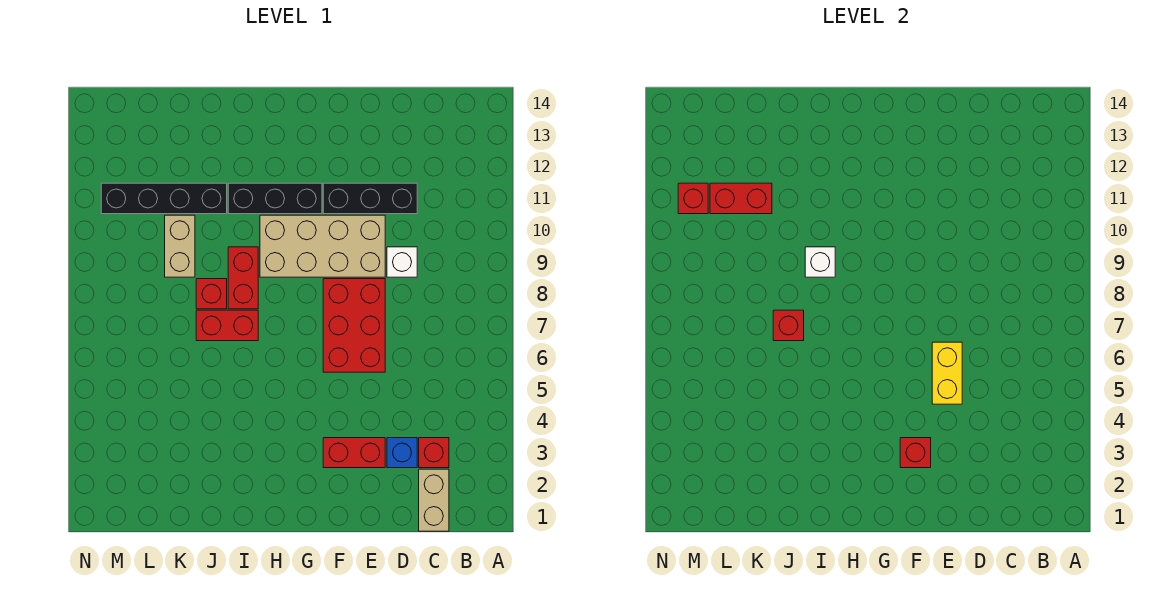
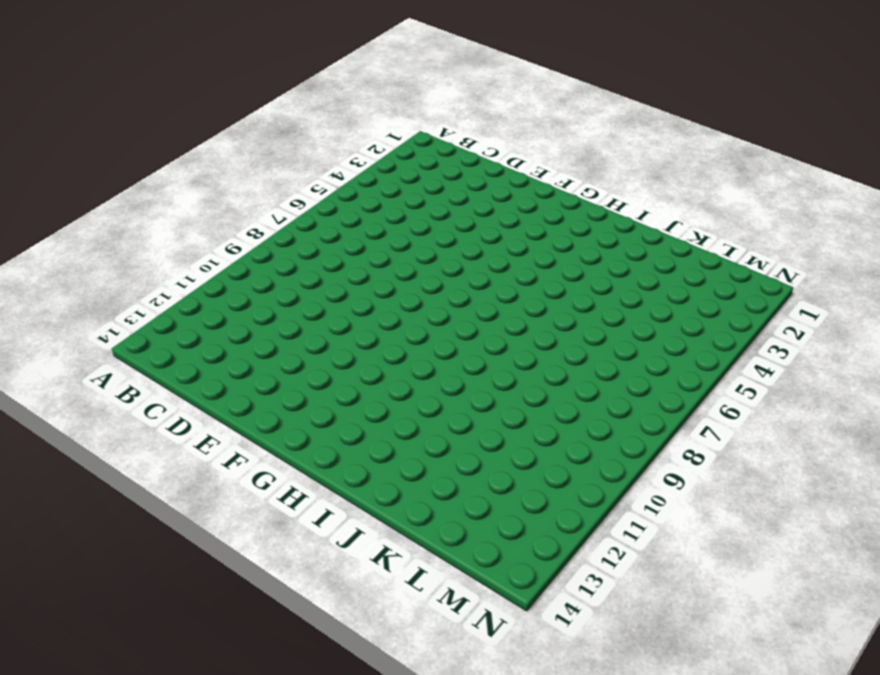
none -> tan 1x2 brick [419,469,449,531]
none -> red 1x1 brick [419,438,449,468]
none -> blue 1x1 brick [387,438,417,468]

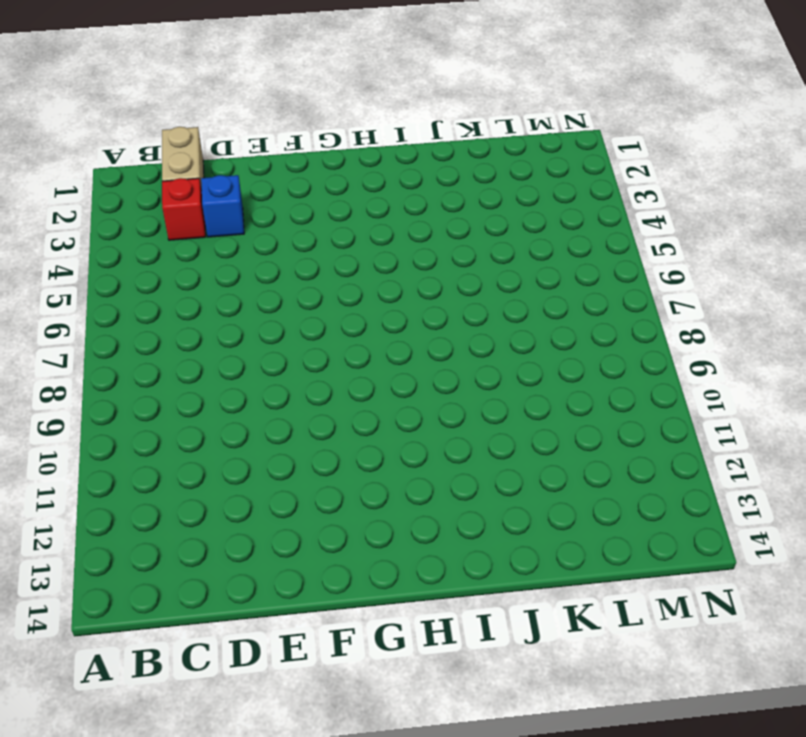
none -> white 1x1 brick [387,247,417,277]
none -> black 1x3 brick [323,183,417,214]
none -> red 1x2 brick [323,438,385,468]

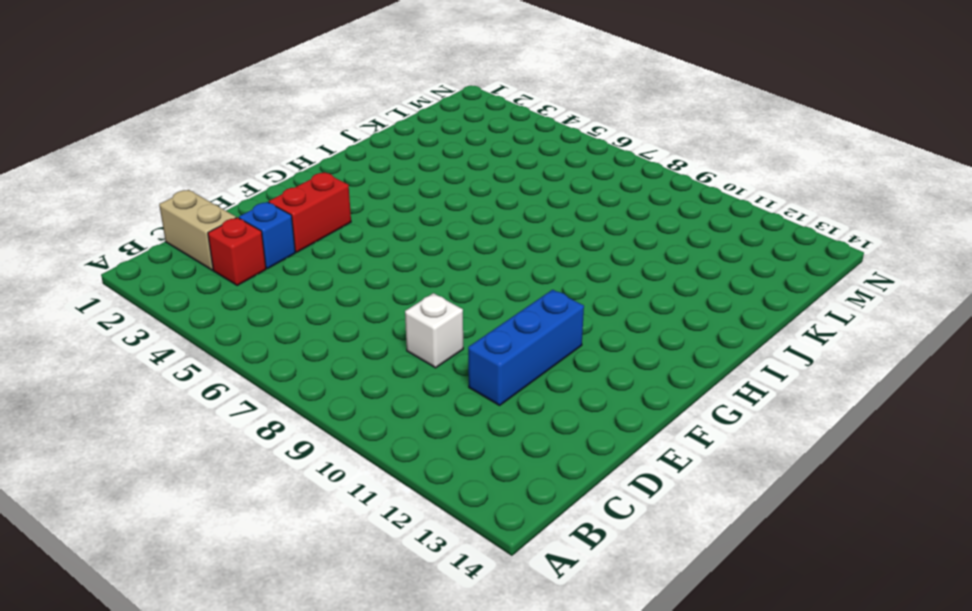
blue 1x3 brick [468,290,584,405] -> black 1x3 brick [323,183,417,214]
none -> red 2x3 brick [323,279,385,372]
none -> tan 2x4 brick [260,215,385,277]
none -> black 1x3 brick [228,183,322,214]

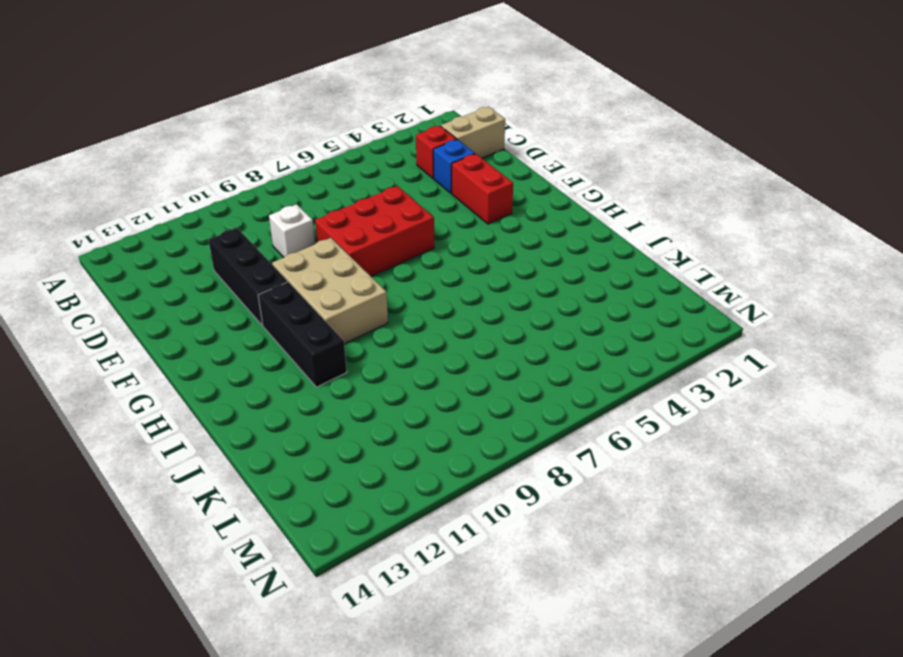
tan 2x3 brick [272,238,388,344] -> tan 2x4 brick [260,215,385,277]
none -> red 1x2 brick [196,310,258,341]
none -> red 1x2 brick [228,247,258,309]
none -> red 1x1 brick [196,279,227,309]

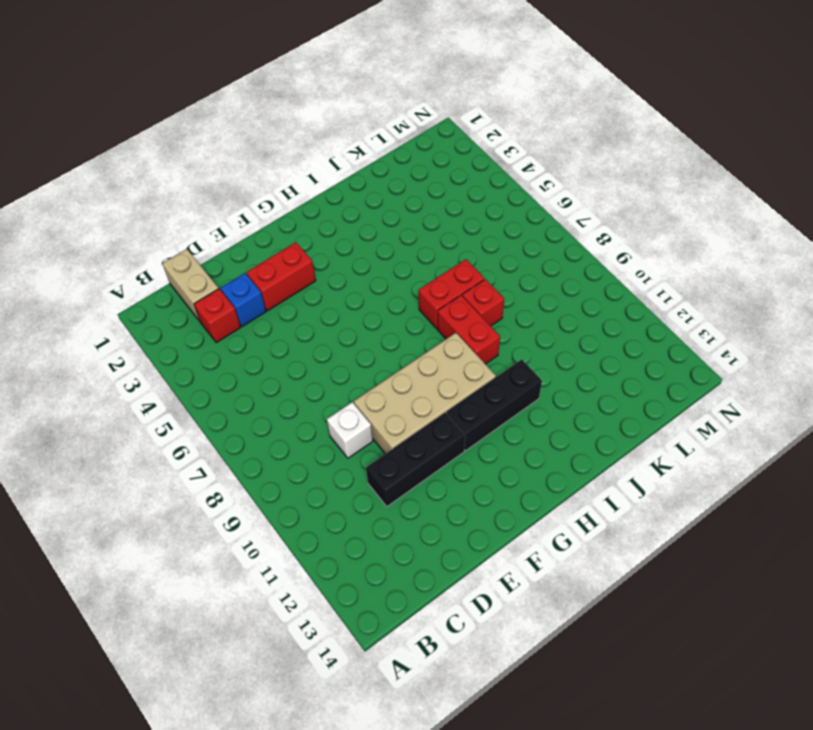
none -> red 2x3 brick [323,279,385,372]
none -> black 1x4 brick [101,183,227,214]
none -> tan 1x2 brick [165,215,195,277]

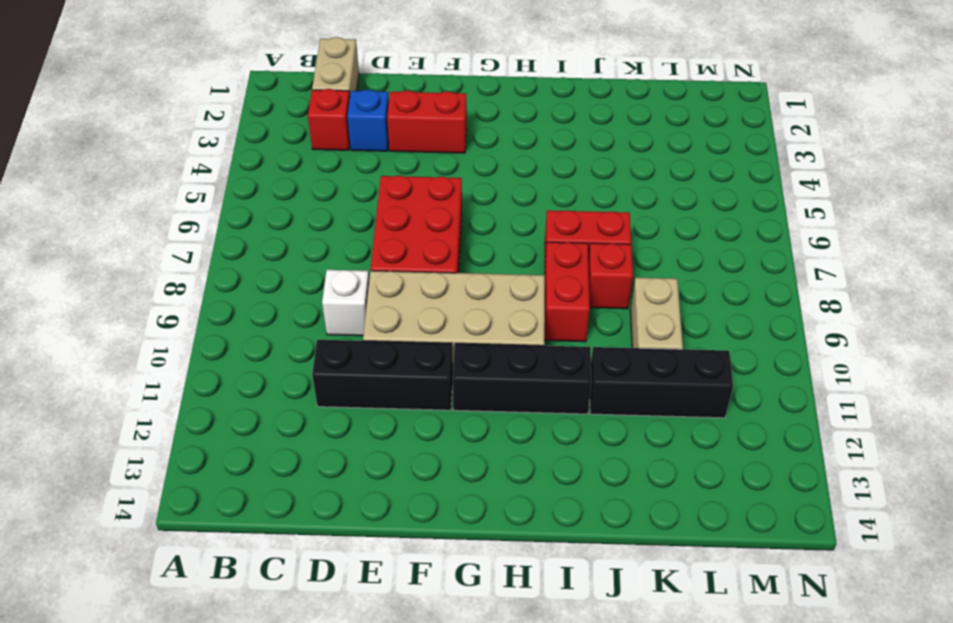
black 1x3 brick [590,347,733,418] -> black 1x4 brick [101,183,227,214]
none -> yellow 1x2 brick [932,342,962,404]
none -> red 1x1 brick [900,438,931,468]
none -> white 1x1 brick [805,247,835,277]

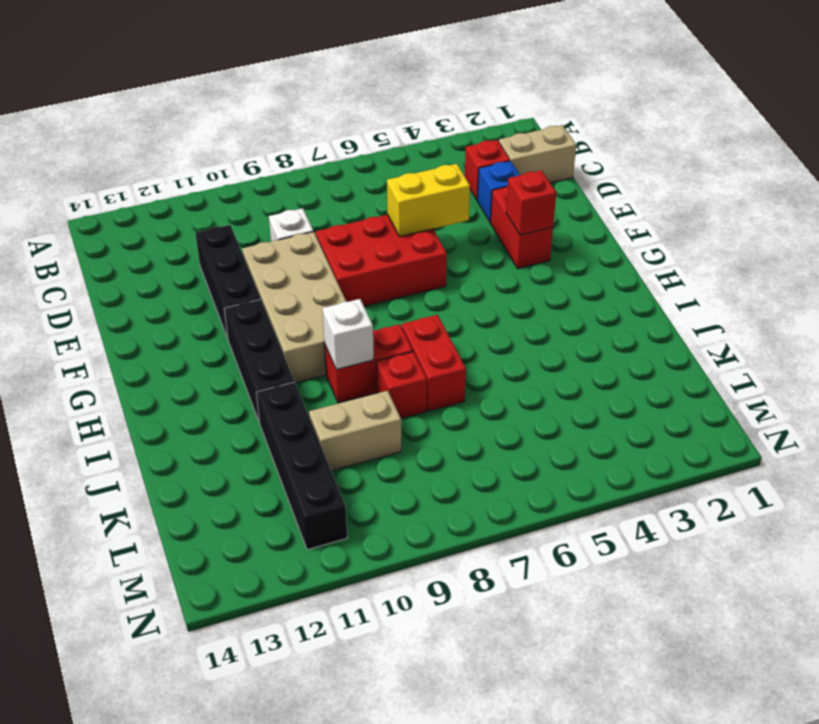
none -> red 1x1 brick [773,310,804,341]
none -> red 1x2 brick [710,183,772,214]
none -> red 1x1 brick [678,183,708,214]

